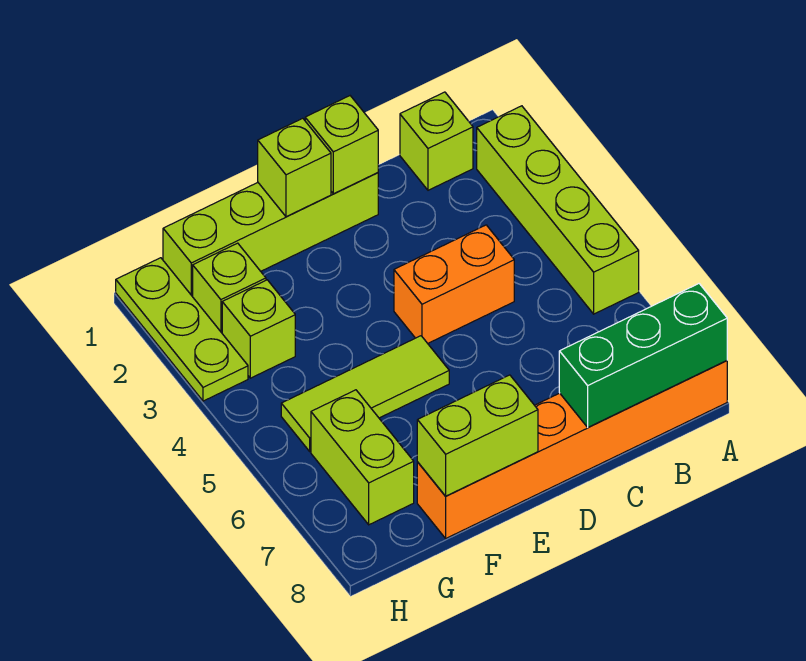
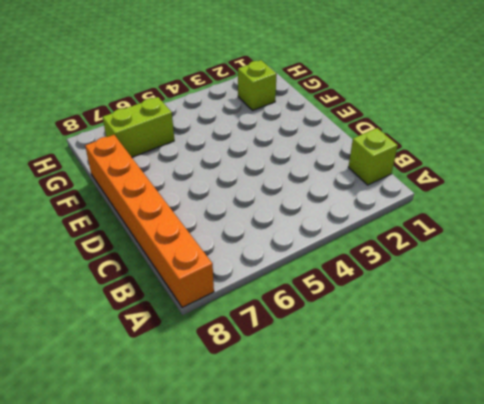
none -> lime 1x4 brick [477,106,639,314]
none -> orange 1x2 brick [394,225,514,343]
none -> lime 1x4 brick [163,173,378,297]

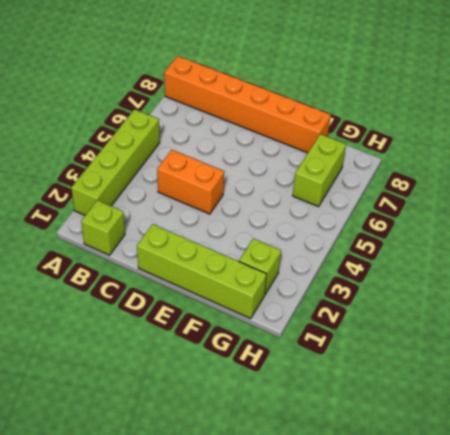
none -> lime 1x3 tile [281,336,449,451]
none -> lime 1x1 brick [222,280,295,378]
none -> lime 1x3 plate [116,258,248,401]

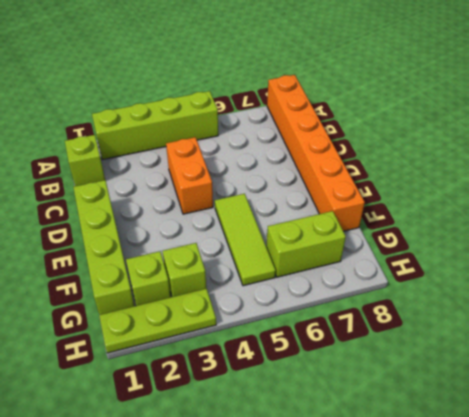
none -> green 1x3 brick [559,284,727,427]
none -> lime 1x1 brick [305,96,378,194]
none -> lime 1x1 brick [258,118,331,217]

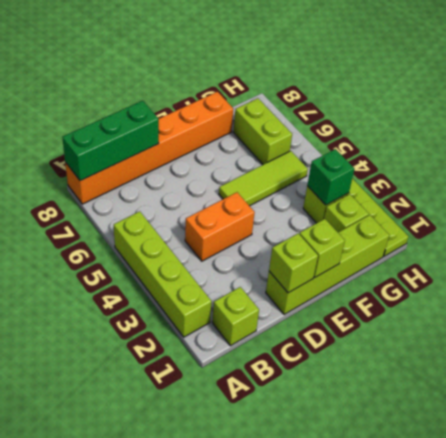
green 1x1 brick [307,149,354,205] -> none
none -> lime 1x2 brick [417,375,538,496]

